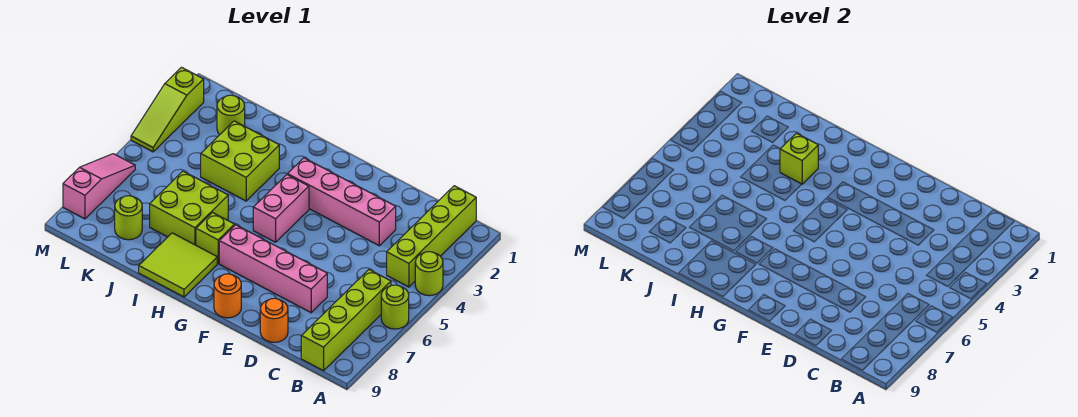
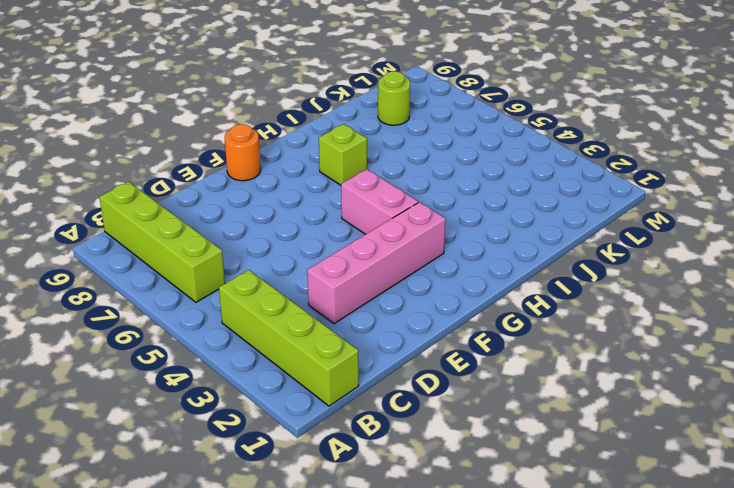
none -> lime 1x1 round brick [415,252,443,296]
none -> lime 1x1 round brick [381,285,409,329]
none -> pink 1x4 brick [219,225,327,313]

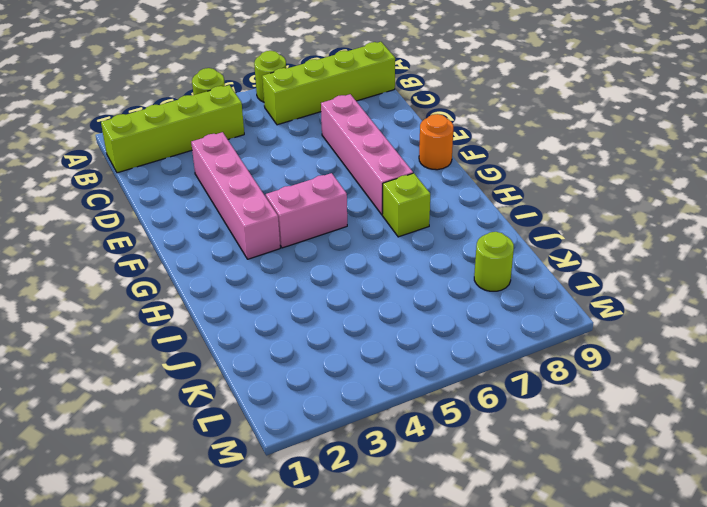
none -> orange 1x1 round brick [260,298,288,342]
none -> lime 2x2 tile [139,233,217,297]
none -> lime 2x2 brick [201,121,279,201]

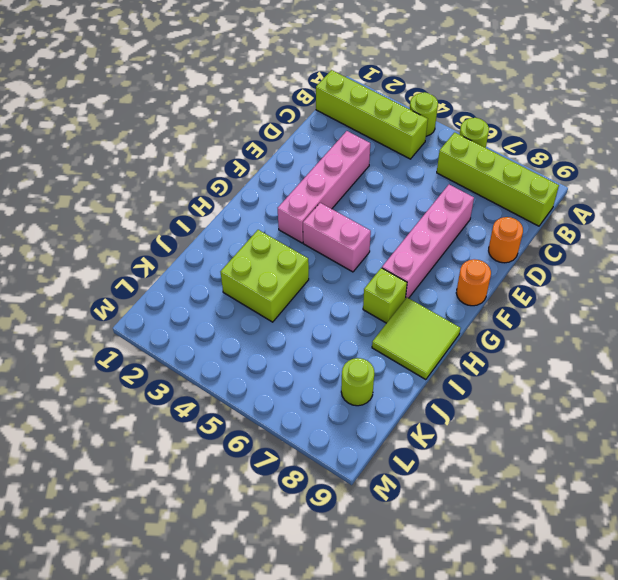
none -> lime 2x2 brick [150,171,228,245]
none -> lime 1x1 round brick [217,95,245,135]
none -> lime 1x3 slope [131,67,204,152]

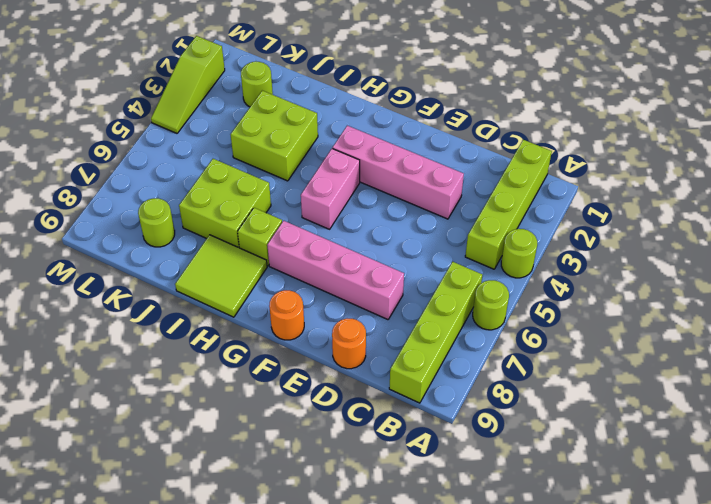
none -> pink 1x3 slope [63,154,135,219]
none -> lime 1x1 brick [780,133,818,184]

